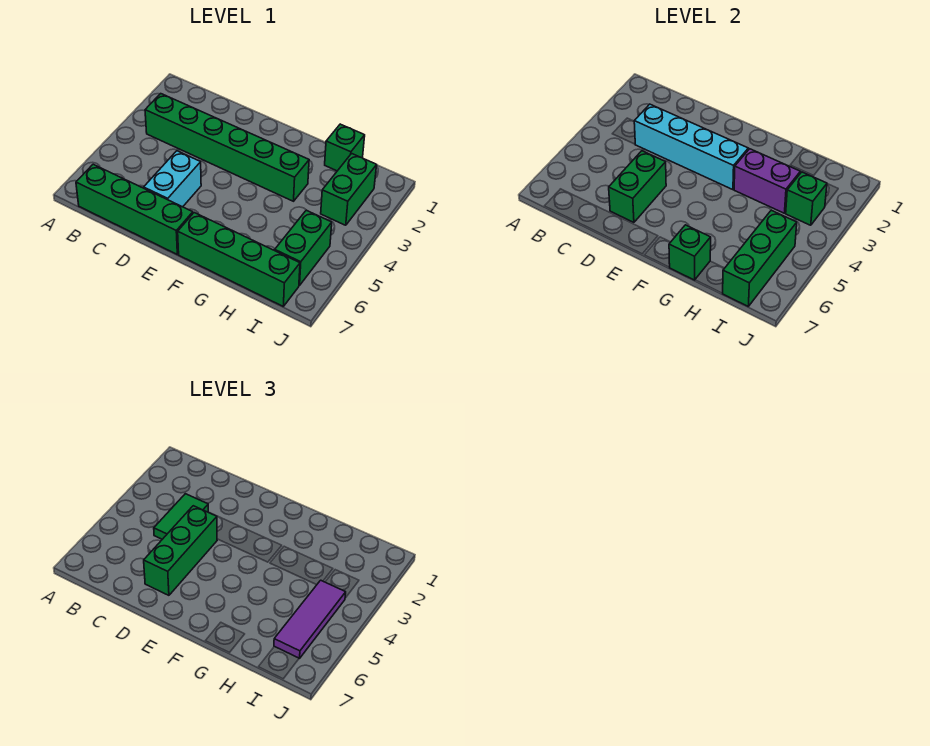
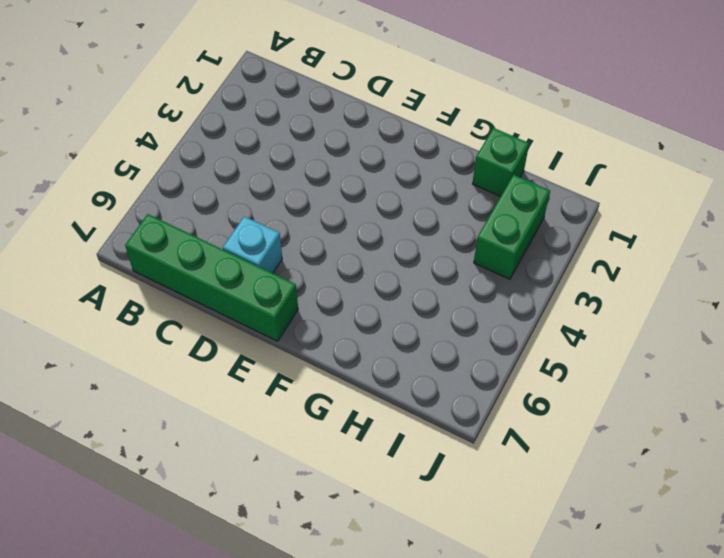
cyan 1x1 brick [223,216,282,273] -> cyan 1x2 brick [144,151,201,207]
none -> green 1x6 brick [145,94,309,201]
none -> green 1x4 brick [178,213,300,306]
none -> green 1x2 brick [275,210,332,286]

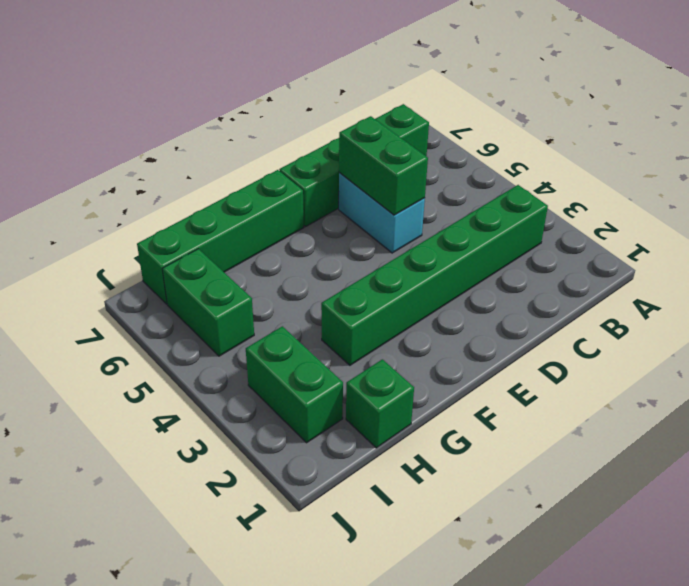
none -> cyan 1x4 brick [634,104,748,190]
none -> purple 1x2 brick [734,149,800,213]
none -> green 1x1 brick [669,225,711,280]

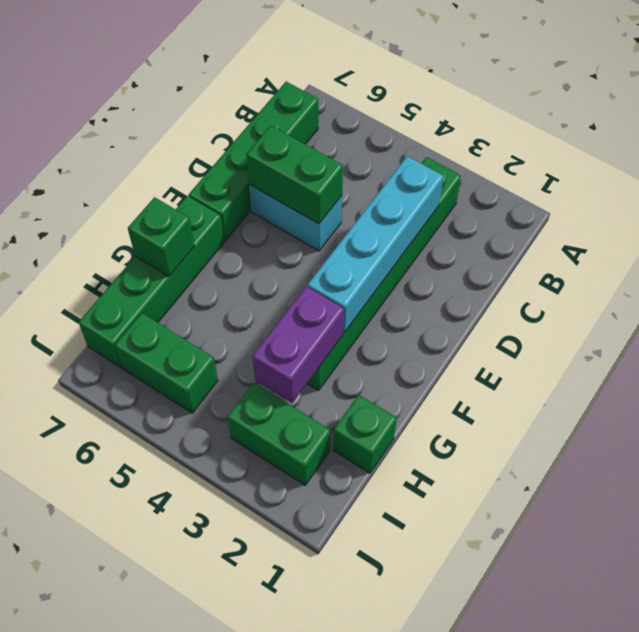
none -> green 1x1 brick [786,172,827,225]
none -> green 1x3 brick [722,210,797,306]
none -> green 1x2 tile [154,494,208,539]

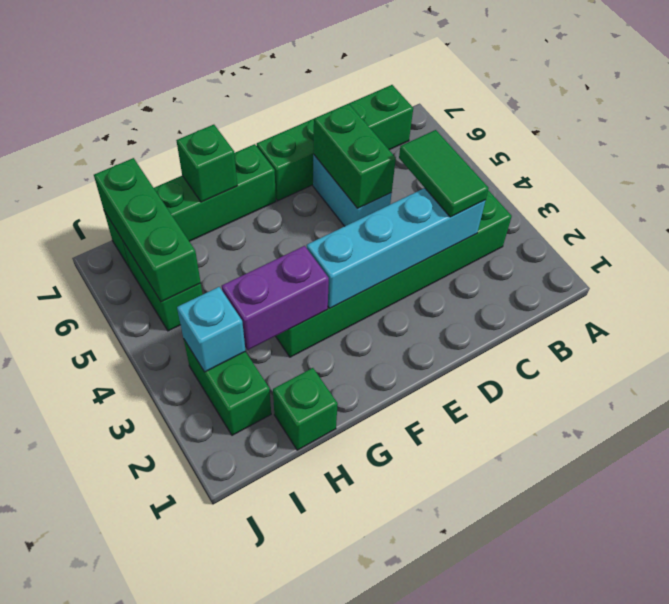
cyan 1x1 brick [177,287,246,372] -> green 1x1 brick [786,172,827,225]
none -> green 1x3 brick [144,506,217,595]
none -> purple 1x3 tile [274,580,346,659]

